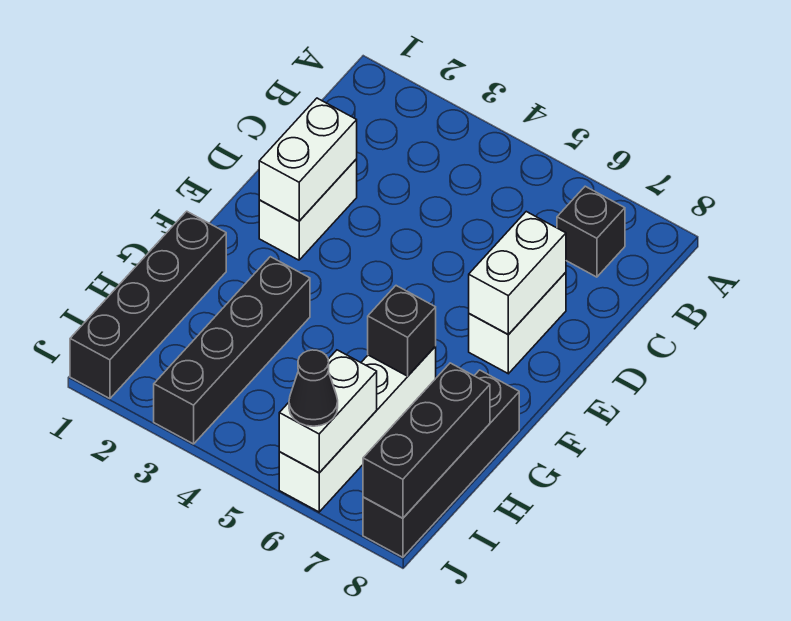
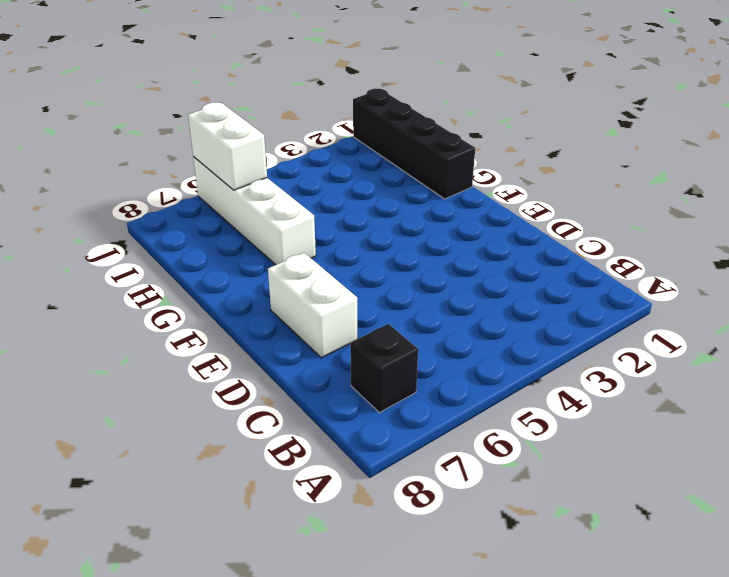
none -> white 1x2 brick [259,159,357,260]
none -> black 1x4 brick [154,257,310,444]
none -> black 1x4 brick [363,370,519,557]

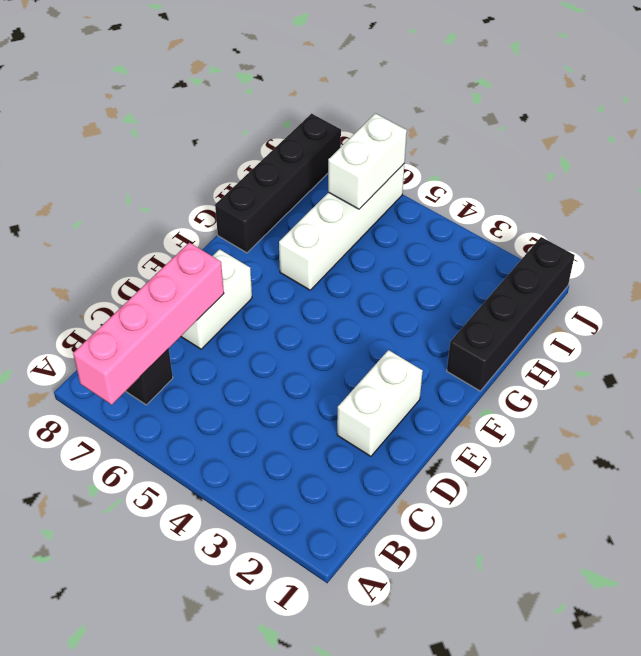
pink 1x4 brick [73,243,224,405] -> white 1x2 brick [469,212,566,334]
none -> black 1x4 brick [154,257,310,444]
none -> white 1x2 brick [259,98,357,221]
none -> black 1x1 brick [368,286,436,376]

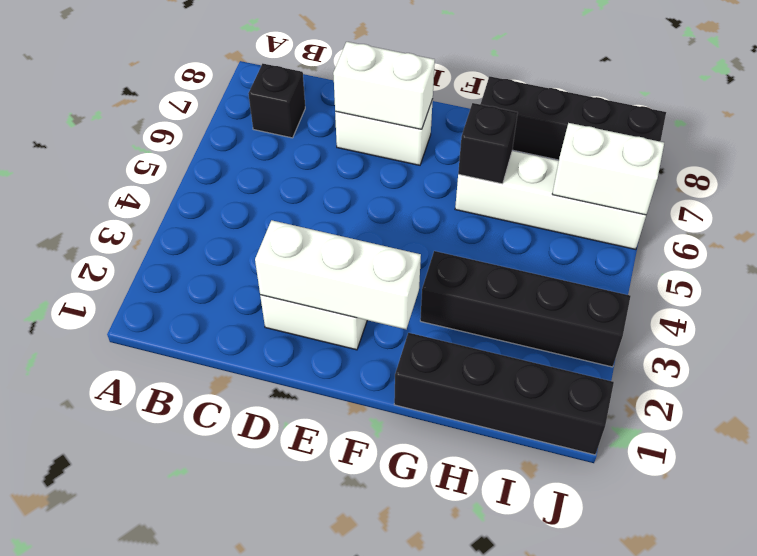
white 1x3 brick [255,220,421,329] -> white 1x2 brick [259,98,357,221]
none -> black 1x3 brick [363,363,490,518]
none -> black 1x1 cone [289,350,338,426]

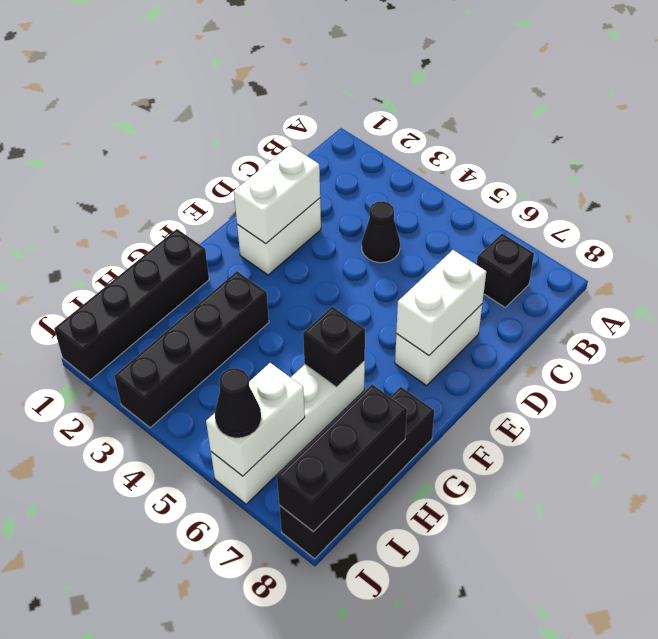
black 1x1 cone [362,201,400,263] -> none

